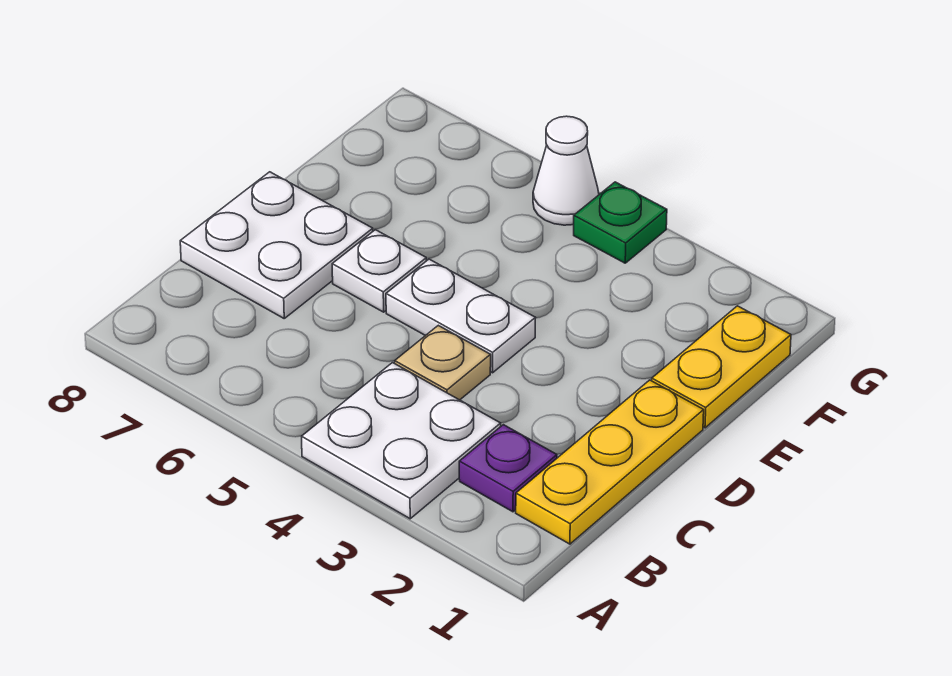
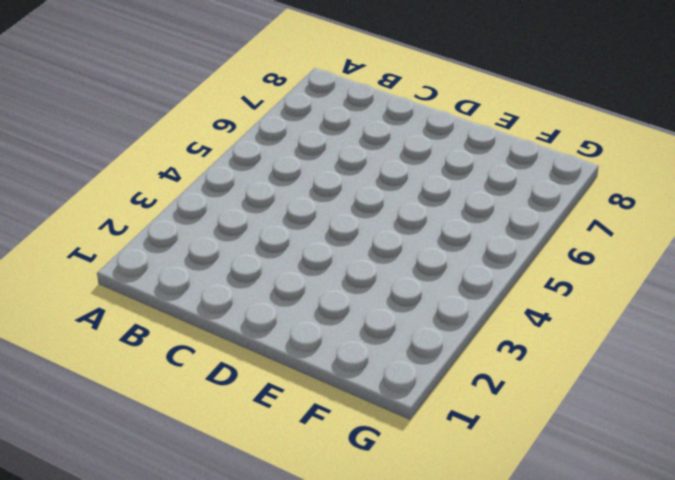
none -> white 2x2 plate [302,363,501,519]
none -> yellow 1x3 plate [516,380,704,544]

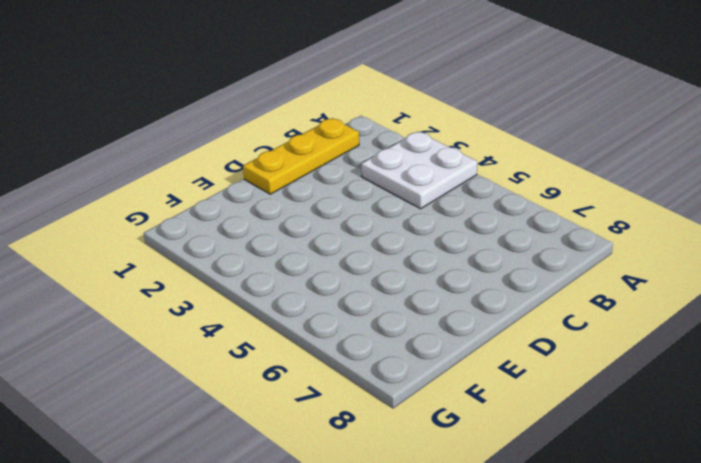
none -> purple 1x1 plate [459,425,557,512]
none -> tan 1x1 plate [395,325,491,400]

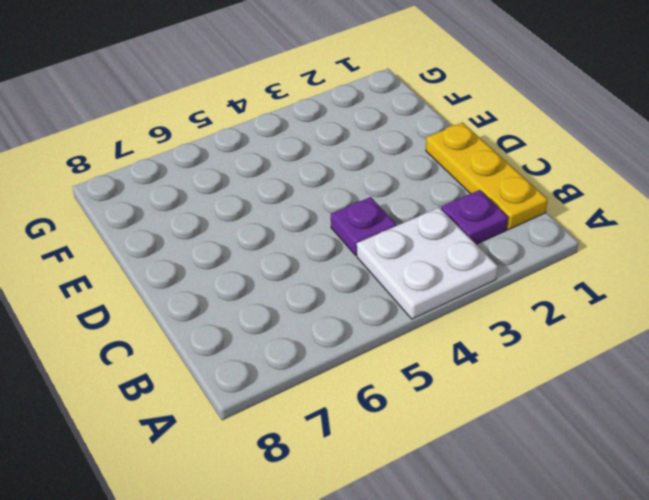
purple 1x1 plate [331,197,396,255] -> tan 1x1 plate [395,325,491,400]
none -> white 2x2 plate [180,172,373,318]
none -> white 1x2 plate [386,259,535,373]

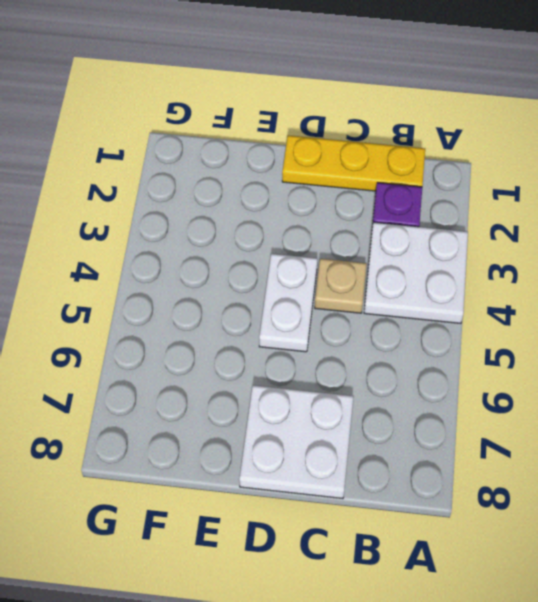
none -> white 1x1 plate [332,230,426,312]
none -> yellow 1x2 plate [652,306,791,428]

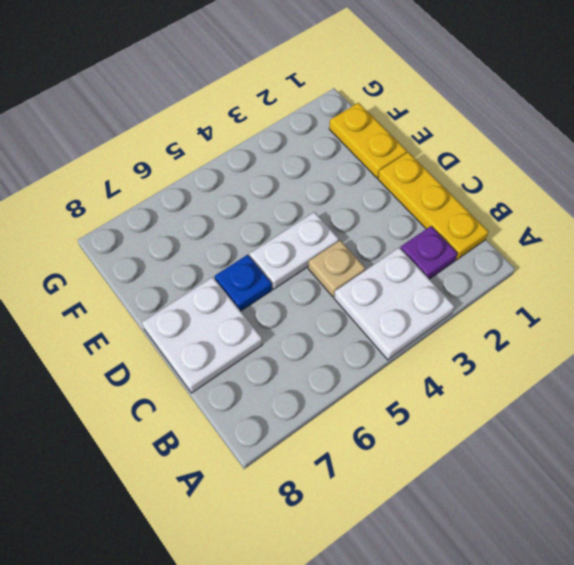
blue 1x1 plate [215,255,272,311] -> white 1x1 plate [332,230,426,312]
none -> green 1x1 plate [574,182,667,263]
none -> white 1x1 cone [533,116,599,225]

